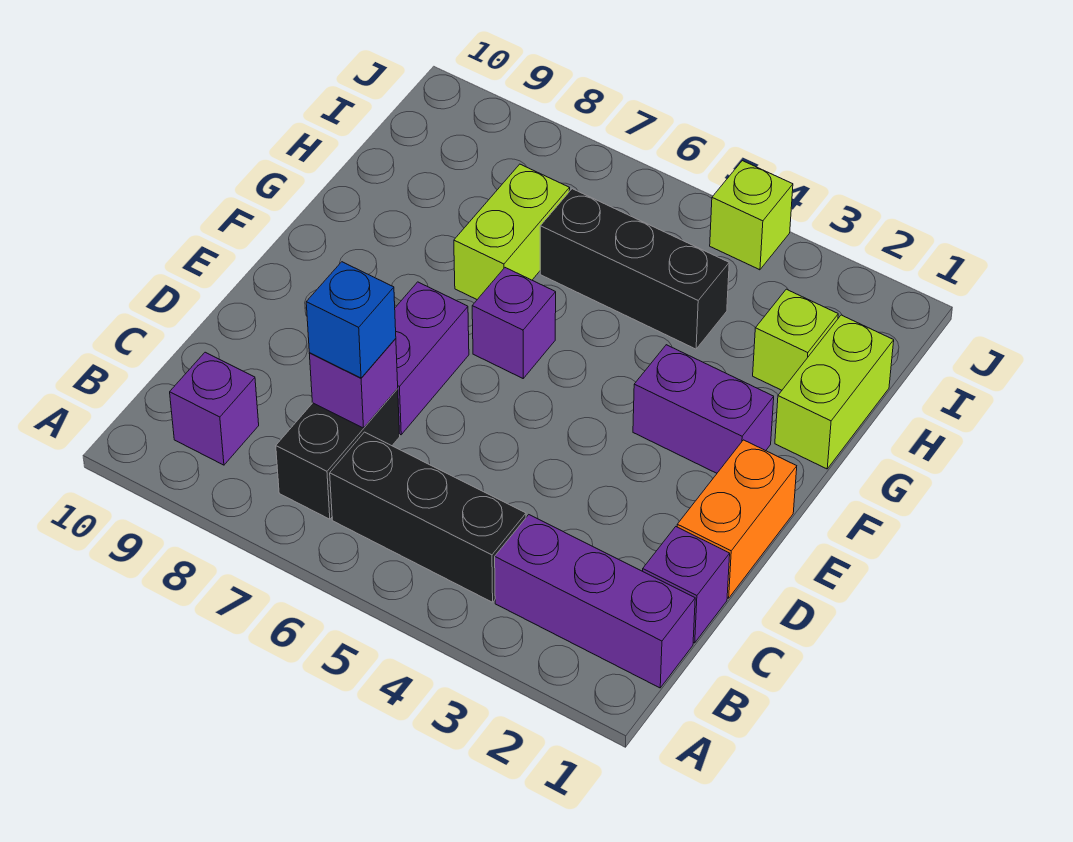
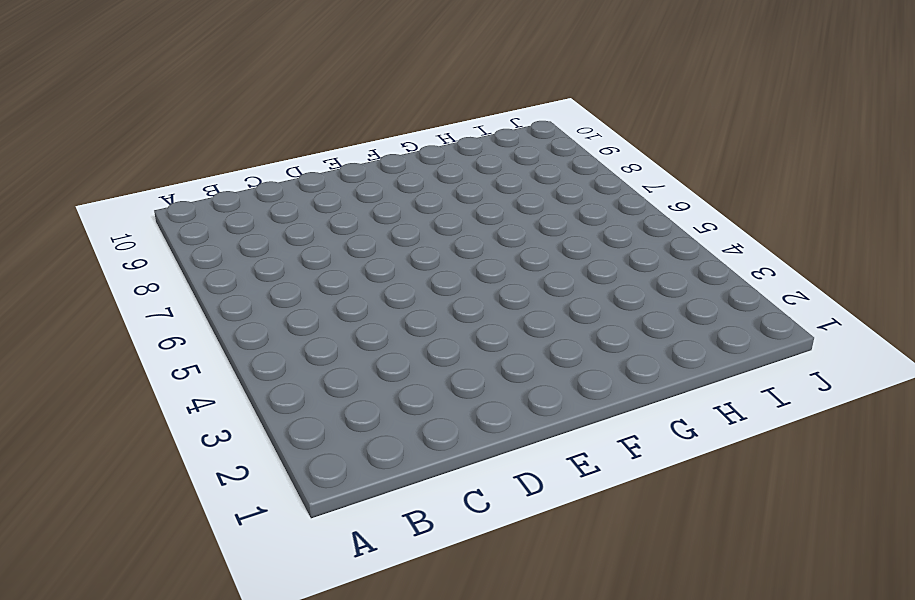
none -> purple 1x3 brick [495,515,695,688]
none -> black 1x3 brick [330,432,526,602]
none -> black 1x2 brick [276,389,400,519]

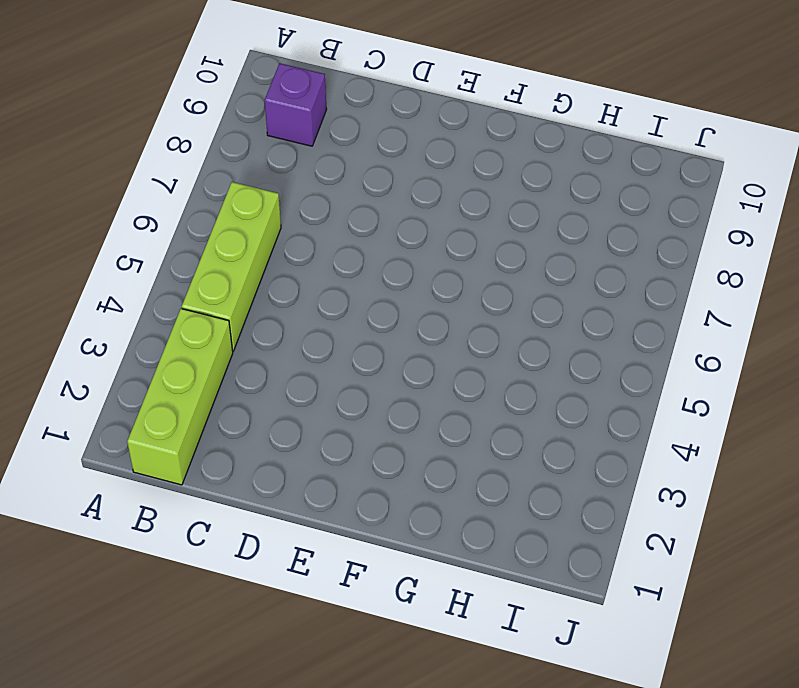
lime 1x3 brick [127,309,233,485] -> purple 1x3 brick [495,515,695,688]
lime 1x3 brick [182,182,281,351] -> black 1x3 brick [330,432,526,602]
none -> black 1x2 brick [276,389,400,519]
none -> purple 1x1 brick [643,527,730,643]
none -> orange 1x2 brick [677,440,797,598]

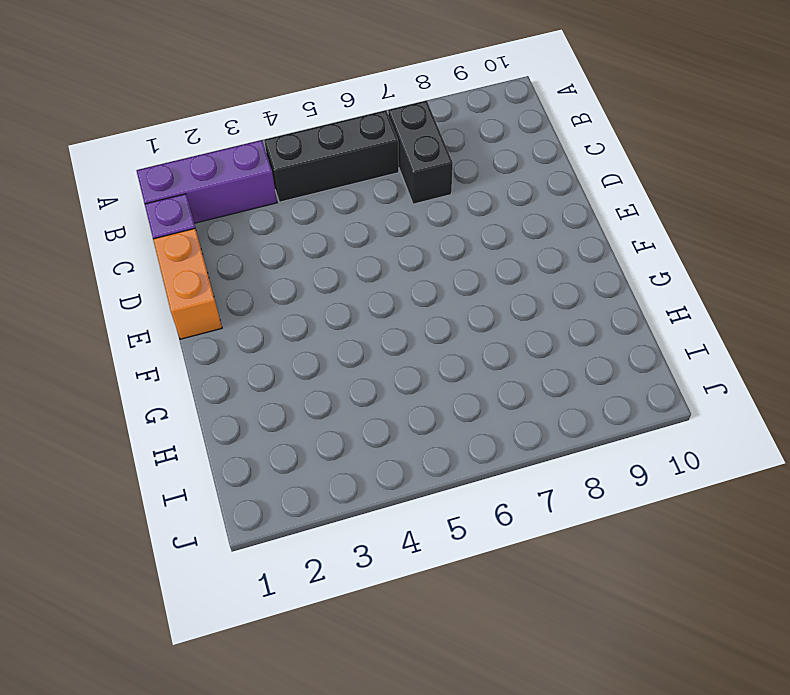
none -> purple 1x1 brick [170,352,259,465]
none -> purple 1x2 brick [395,282,469,435]
none -> purple 1x2 brick [633,345,774,473]

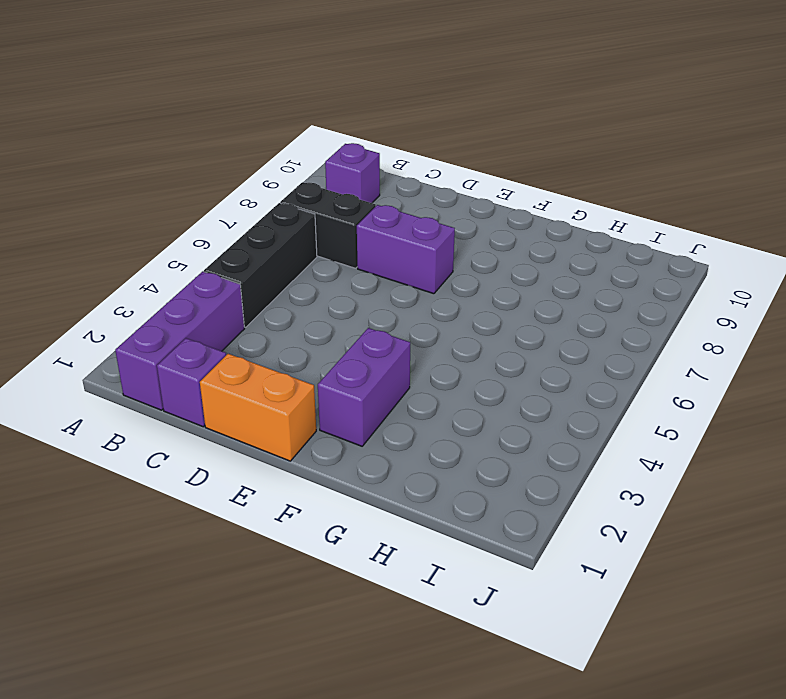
none -> purple 1x1 brick [472,268,556,378]
none -> lime 1x2 brick [775,315,894,469]
none -> lime 1x2 brick [454,164,570,299]

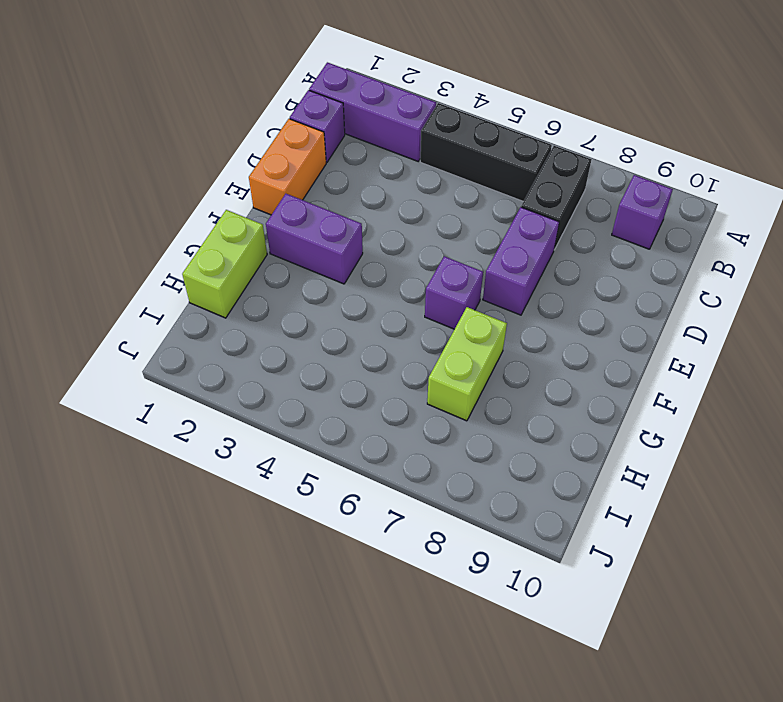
none -> lime 1x1 brick [753,289,838,390]
none -> black 1x3 brick [540,189,729,349]
none -> lime 1x1 brick [710,161,793,270]

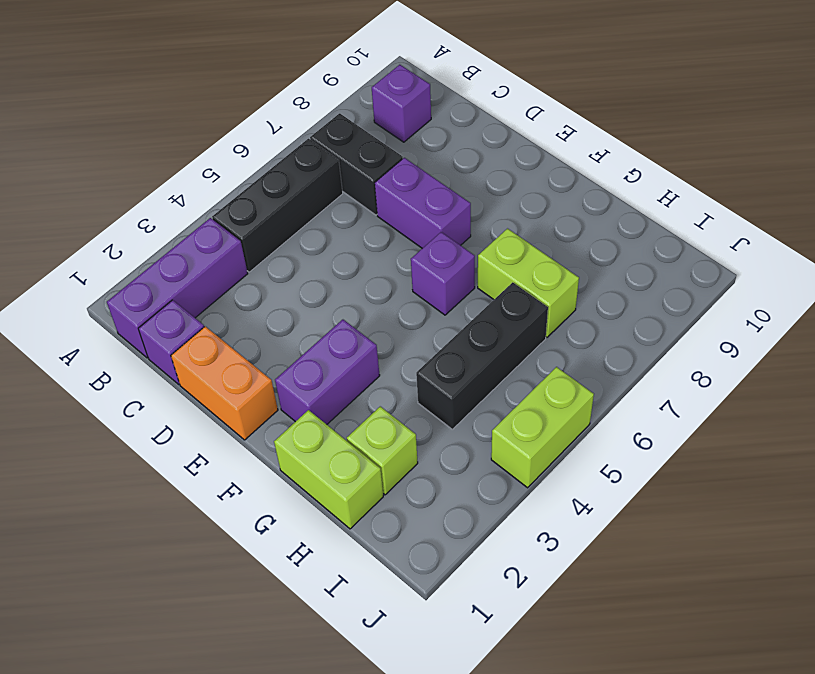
lime 1x2 brick [491,367,594,488] -> lime 1x1 brick [710,161,793,270]
none -> purple 1x1 brick [309,339,398,428]
none -> blue 1x1 brick [306,262,396,378]

